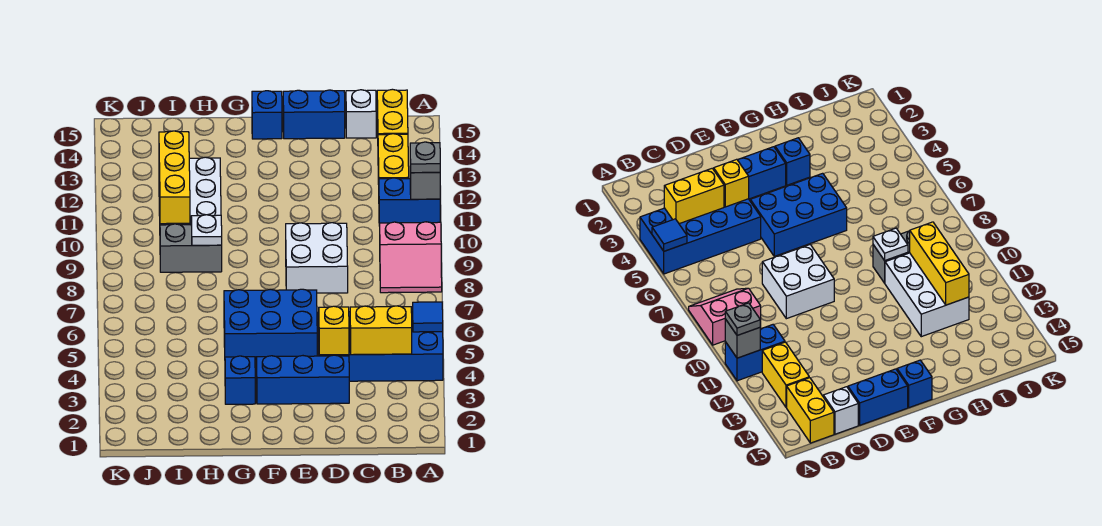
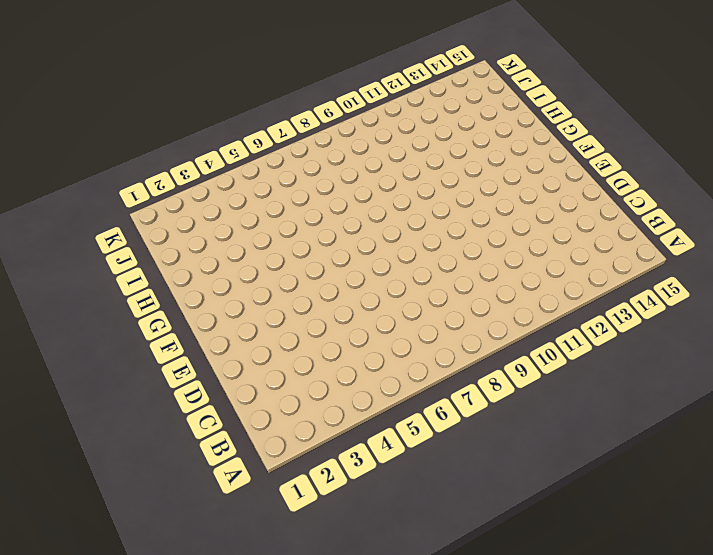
none -> blue 2x4 brick [318,311,443,381]
none -> pink 2x2 slope [380,222,442,293]
none -> blue 1x2 brick [379,178,440,226]

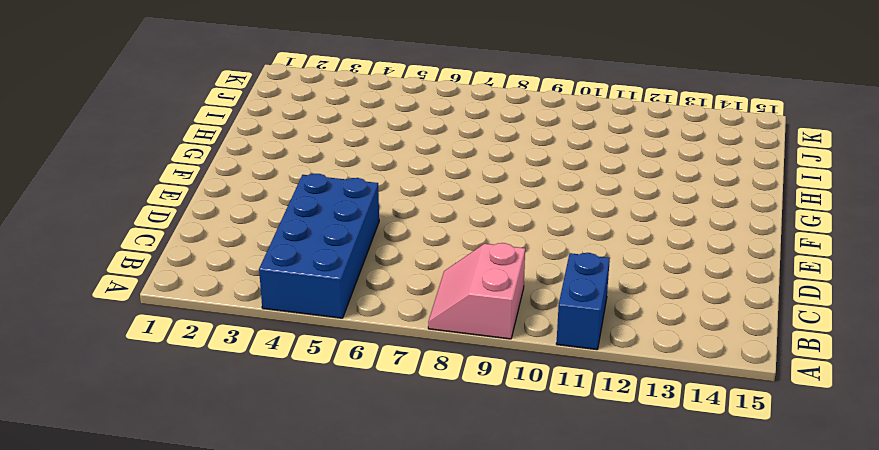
none -> yellow 1x2 brick [378,134,409,185]
none -> yellow 1x2 brick [377,89,408,135]
none -> white 1x1 brick [346,90,376,138]

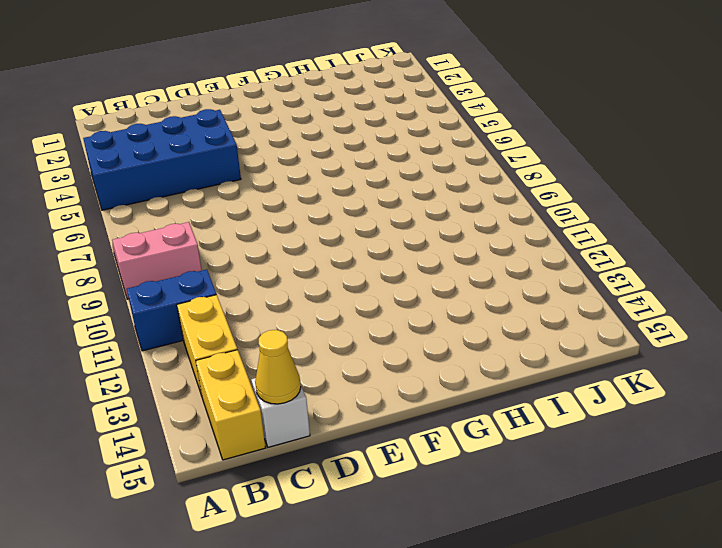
yellow 1x1 cone [255,330,301,404] -> none
none -> blue 1x3 brick [256,355,349,404]
none -> white 2x2 brick [286,223,348,293]
none -> blue 1x2 brick [283,90,345,139]

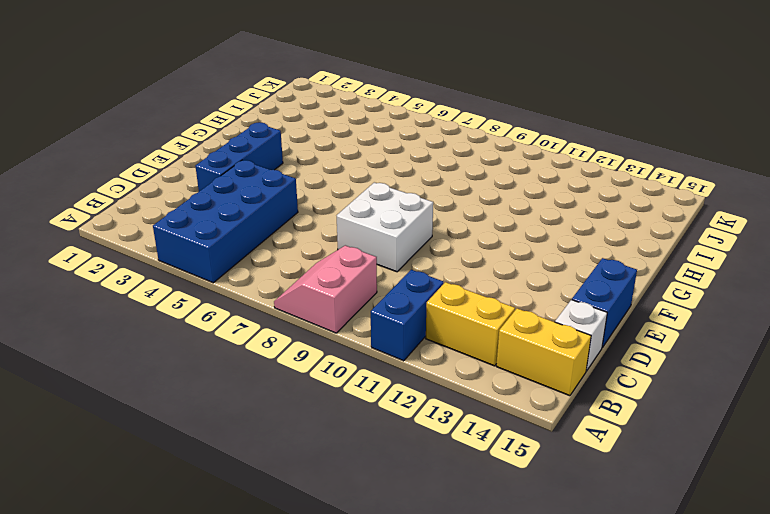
none -> blue 2x3 brick [224,289,317,360]
none -> blue 1x1 brick [252,91,282,139]
none -> blue 1x1 brick [225,356,255,404]

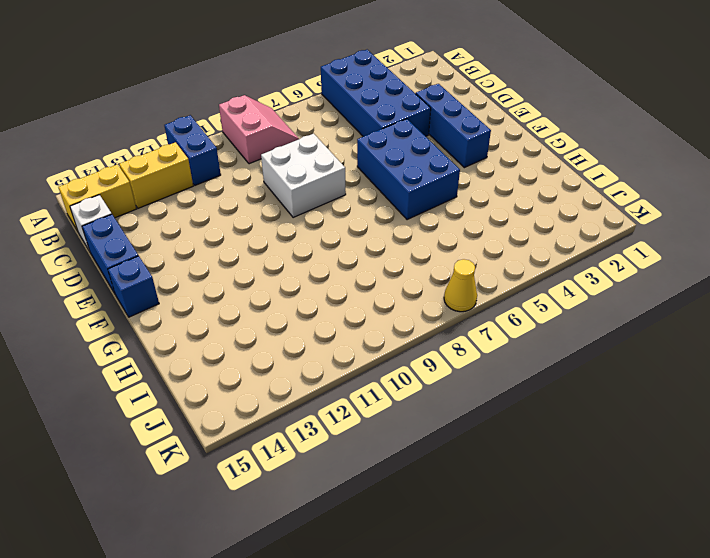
yellow 1x1 cone [444,259,477,312] -> none
none -> blue 1x1 brick [225,356,255,404]
none -> grey 1x2 brick [160,224,222,272]
none -> white 2x3 brick [159,157,221,225]

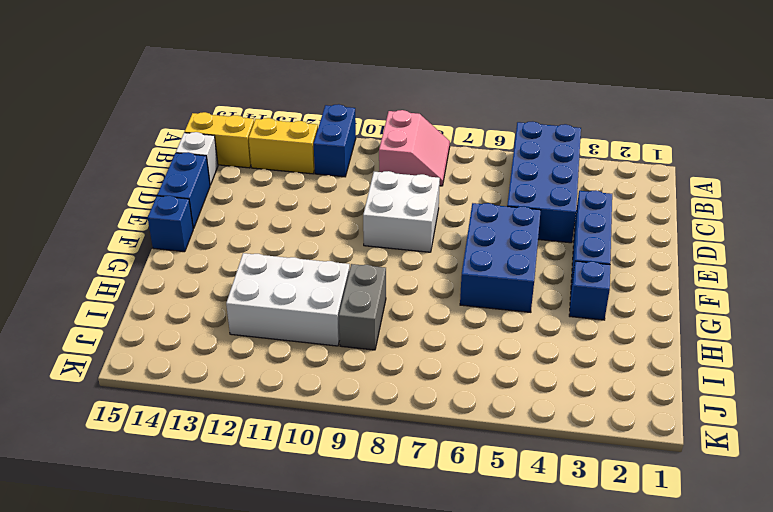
none -> blue 1x1 tile [413,302,443,332]
none -> grey 1x1 brick [410,168,440,199]
none -> yellow 1x2 brick [350,306,412,355]

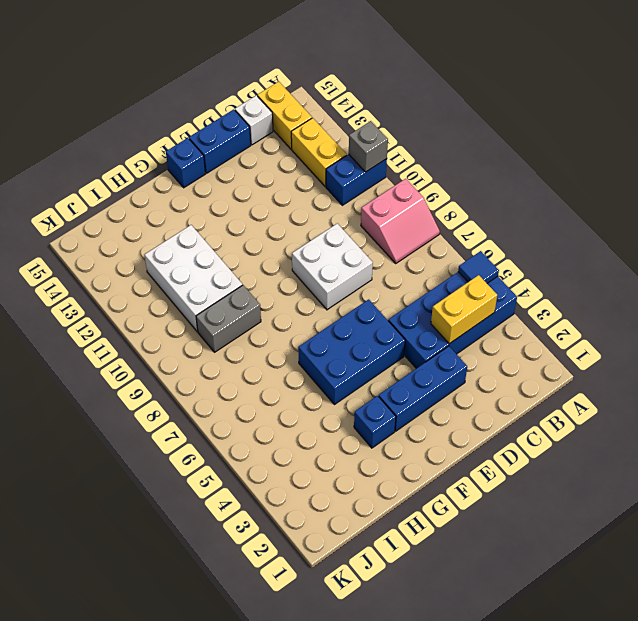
none -> yellow 1x1 brick [318,306,349,355]
none -> white 1x1 plate [191,215,222,245]
none -> yellow 1x3 brick [159,131,190,224]

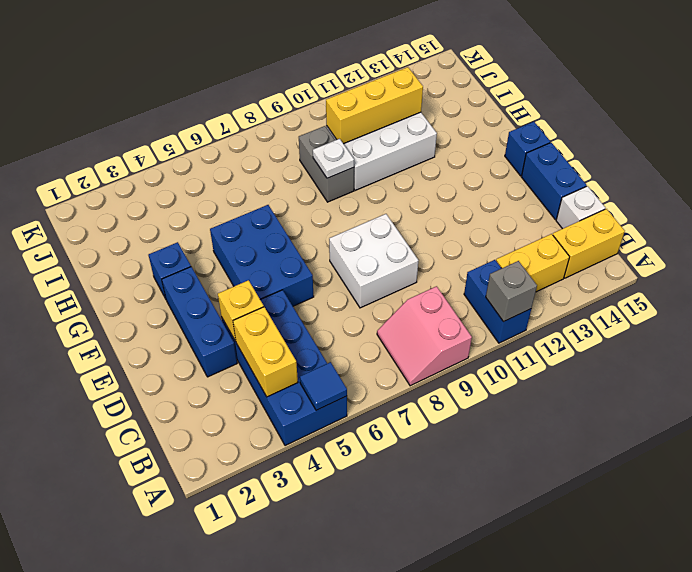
none -> grey 1x1 plate [410,142,440,173]

